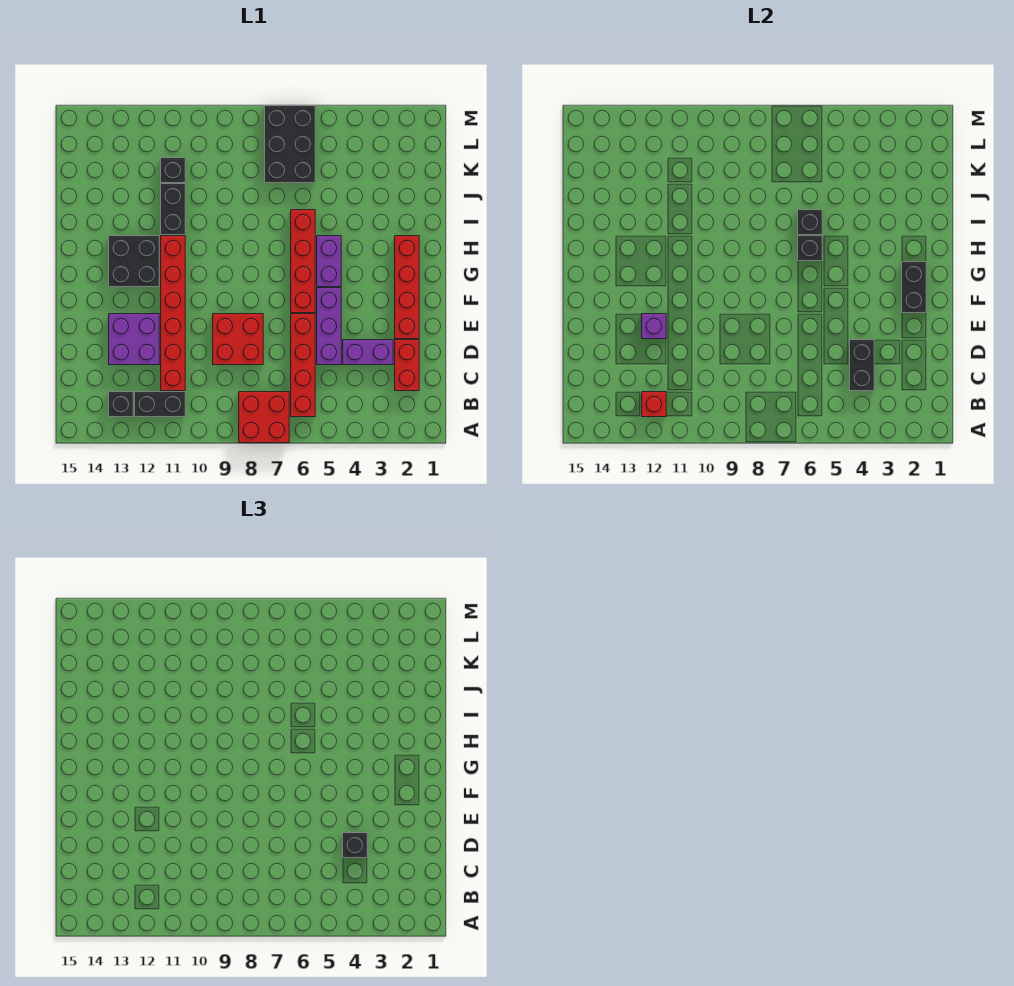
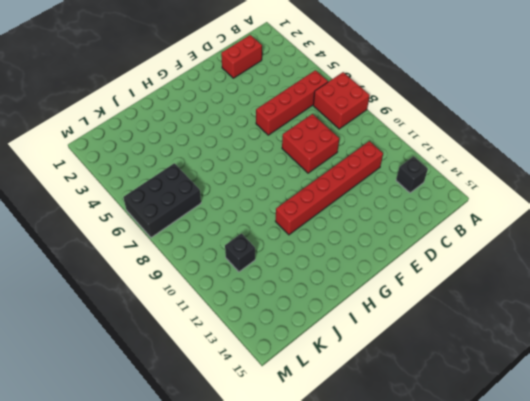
none -> black 1x2 brick [135,392,185,417]
none -> purple 1x2 brick [343,340,393,365]
none -> purple 1x3 brick [317,288,341,365]

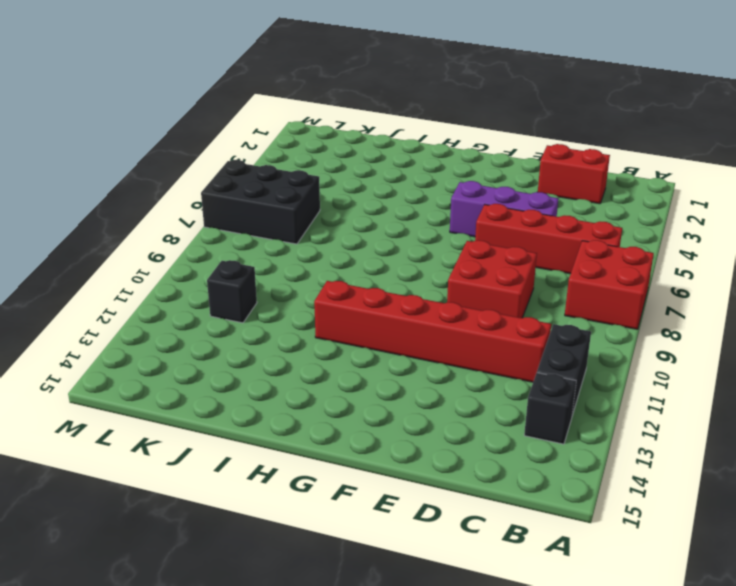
none -> purple 1x2 brick [343,340,393,365]
none -> purple 2x2 brick [109,314,159,365]
none -> red 1x4 brick [395,236,419,339]

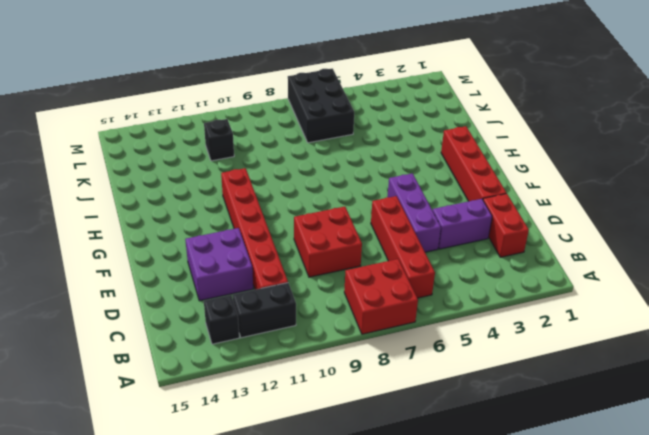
none -> red 1x4 brick [291,210,315,313]
none -> purple 1x2 brick [317,236,341,287]
none -> black 2x2 brick [109,236,159,287]

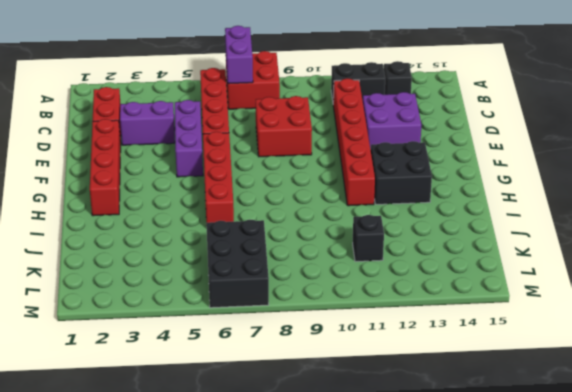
purple 1x2 brick [225,26,253,84] -> purple 1x2 brick moved to [317,236,341,287]
none -> black 1x2 brick [161,184,185,235]
none -> red 1x1 brick [642,392,666,417]
none -> black 1x2 brick [850,340,874,391]

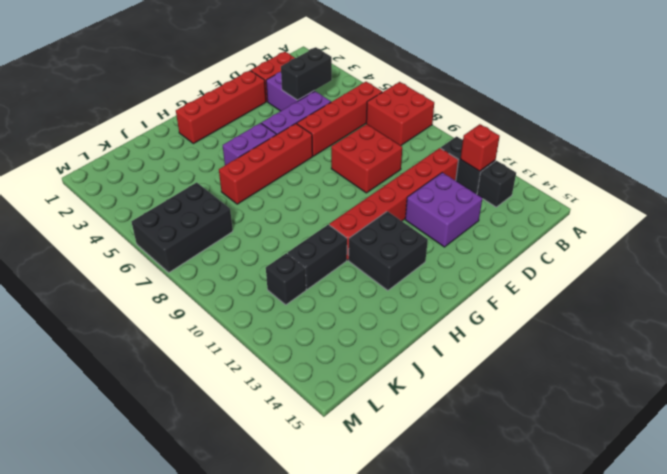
none -> purple 1x1 brick [642,314,666,339]
none -> black 1x2 brick [902,262,926,313]
none -> black 1x1 brick [798,236,822,261]

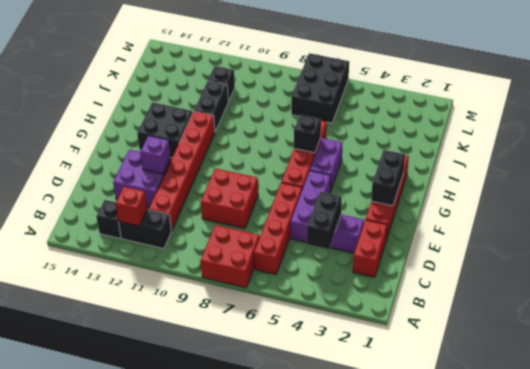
none -> black 1x1 brick [798,210,822,235]
none -> black 1x1 brick [343,833,367,858]

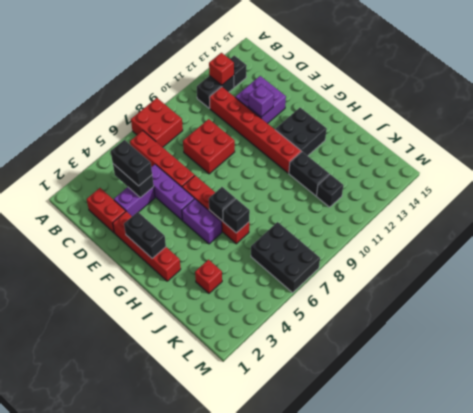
black 1x2 brick [111,140,152,186] -> black 1x1 brick [343,833,367,858]
red 1x1 brick [195,260,222,293] -> none

